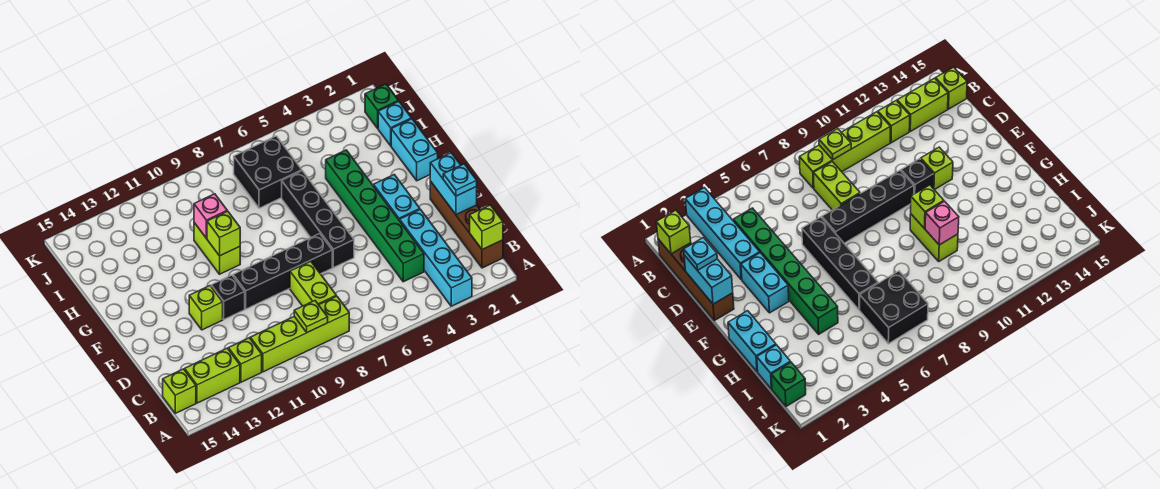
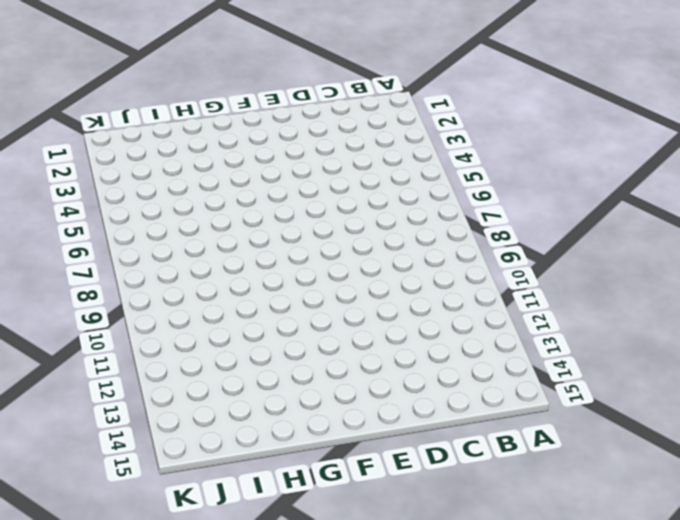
none -> cyan 1x4 brick [400,209,472,306]
none -> brown 1x4 brick [430,181,503,268]
none -> lime 1x4 brick [250,296,349,372]

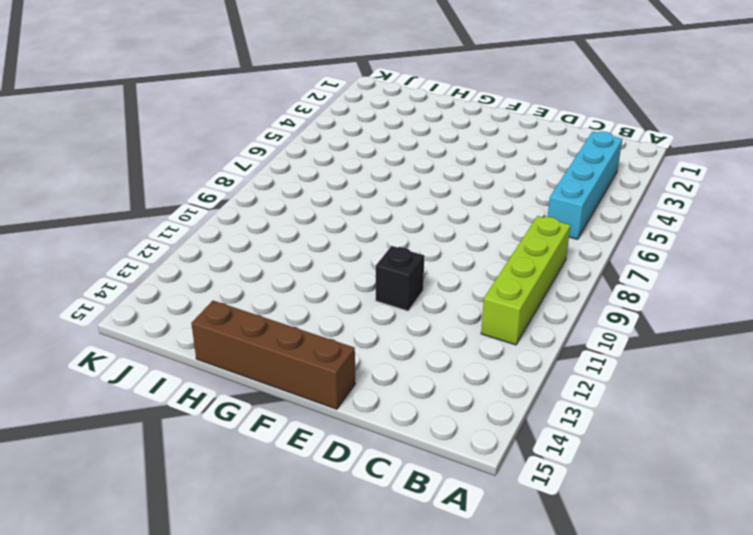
cyan 1x4 brick [548,131,622,239] -> cyan 1x4 brick turned to [400,209,472,306]
brown 1x4 brick [191,301,355,409] -> brown 1x4 brick moved to [430,181,503,268]
none -> lime 1x1 brick [229,338,262,382]
none -> lime 1x2 brick [185,348,240,403]
none -> lime 1x1 brick [163,369,196,413]

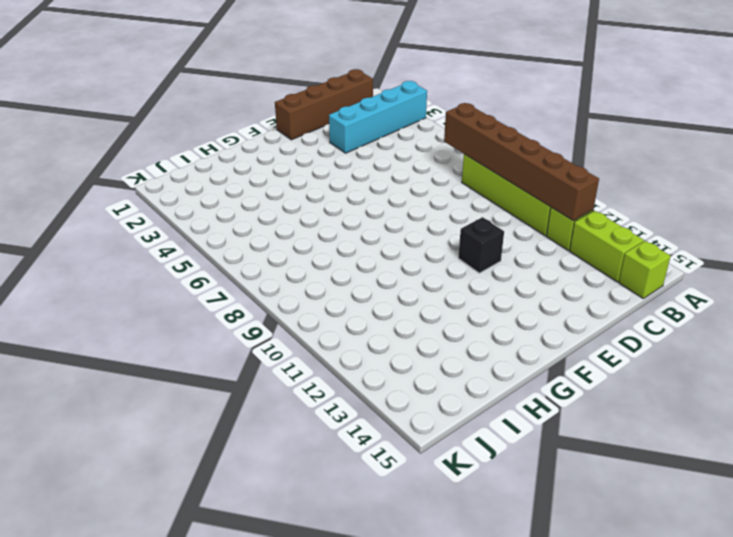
brown 1x6 brick [444,103,599,221] -> lime 1x1 plate [294,301,328,332]
none -> green 1x6 brick [326,150,424,282]
none -> lime 1x2 brick [290,261,336,306]
none -> cyan 1x2 brick [374,175,420,221]

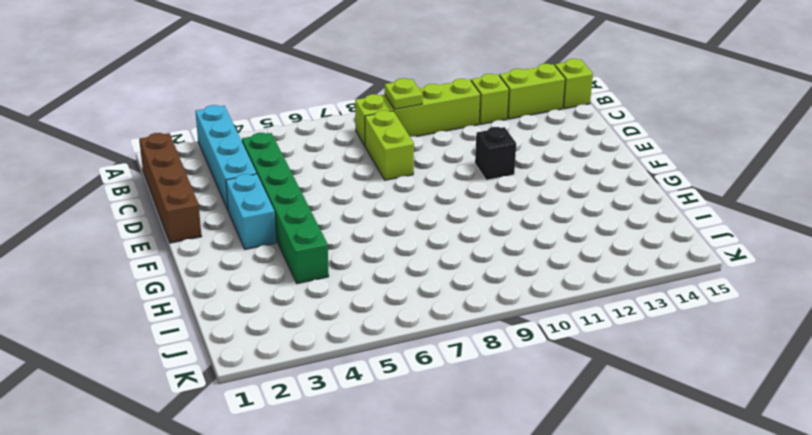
none -> black 1x4 brick [282,171,354,268]
none -> black 1x4 brick [233,234,332,309]
none -> lime 1x1 brick [189,286,223,330]

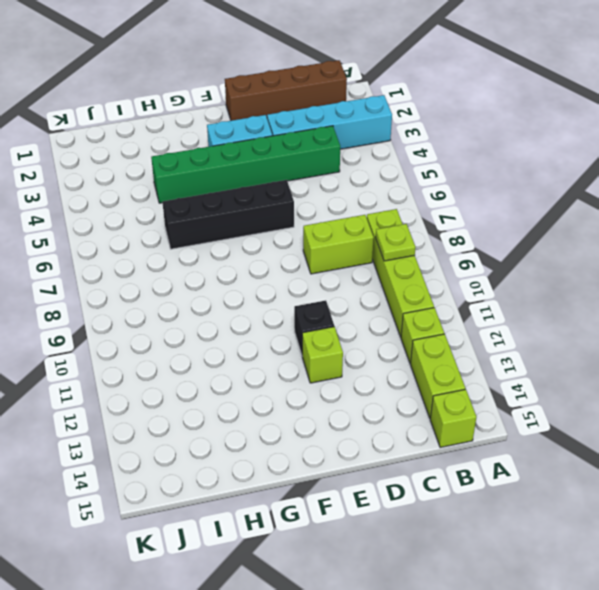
none -> black 1x4 brick [233,234,332,309]
none -> cyan 1x2 brick [391,119,438,181]
none -> lime 1x2 brick [194,223,240,274]

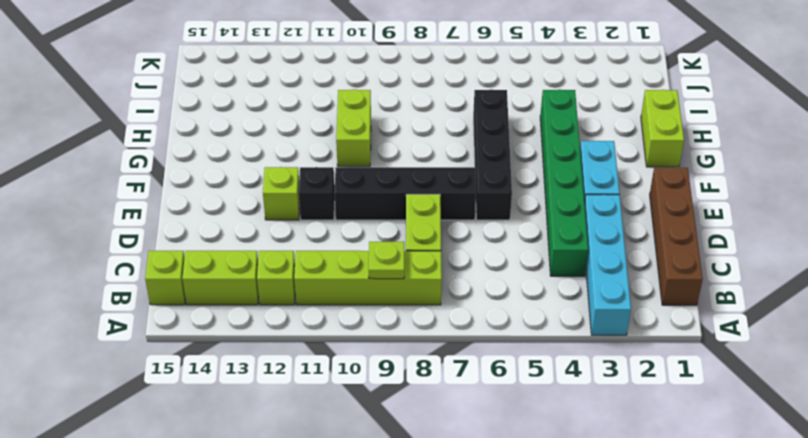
lime 1x2 brick [641,90,684,167] -> cyan 1x2 brick [391,119,438,181]
none -> cyan 1x1 brick [378,101,412,146]
none -> black 2x2 brick [234,136,302,208]
none -> green 1x1 brick [365,84,398,128]

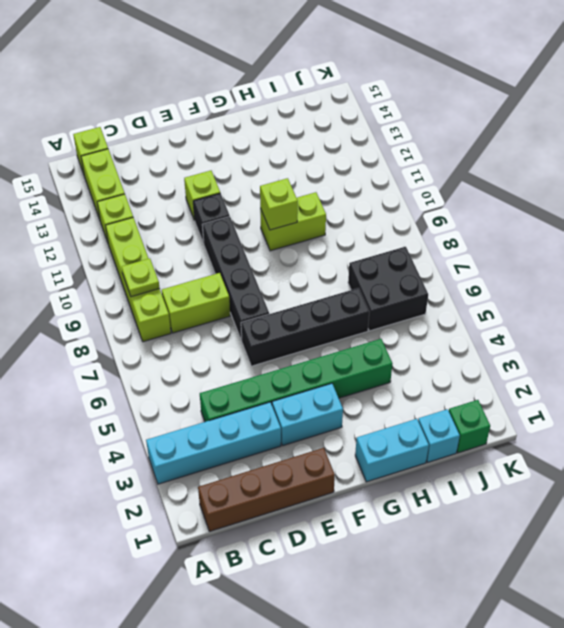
none -> lime 1x1 brick [470,205,503,249]
none -> cyan 1x2 brick [430,153,477,215]
none -> pink 1x1 brick [194,194,227,239]

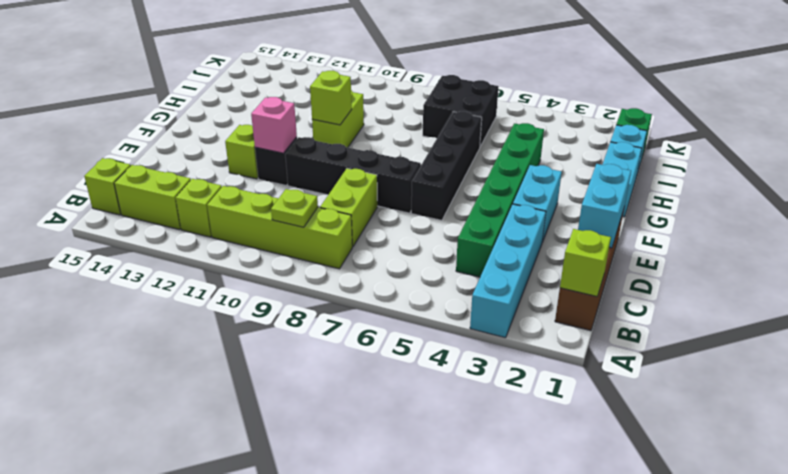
pink 1x1 brick [251,97,297,153] -> pink 1x1 brick moved to [194,194,227,239]
none -> cyan 1x1 plate [443,164,477,196]

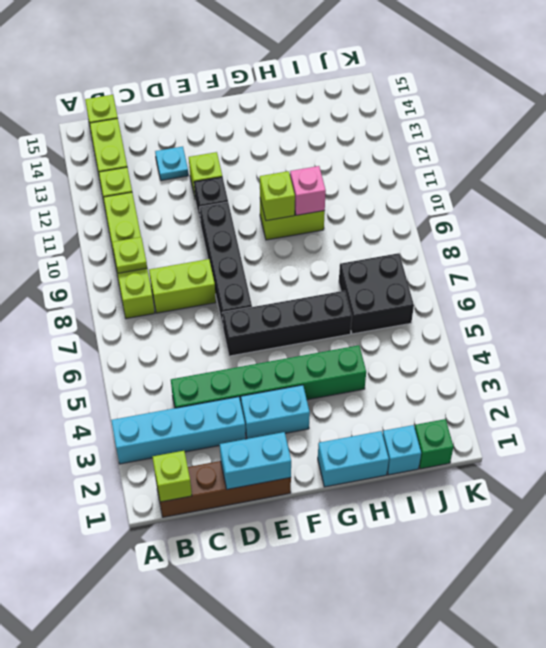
cyan 1x1 plate [155,147,188,181] -> cyan 1x1 plate moved to [443,164,477,196]

